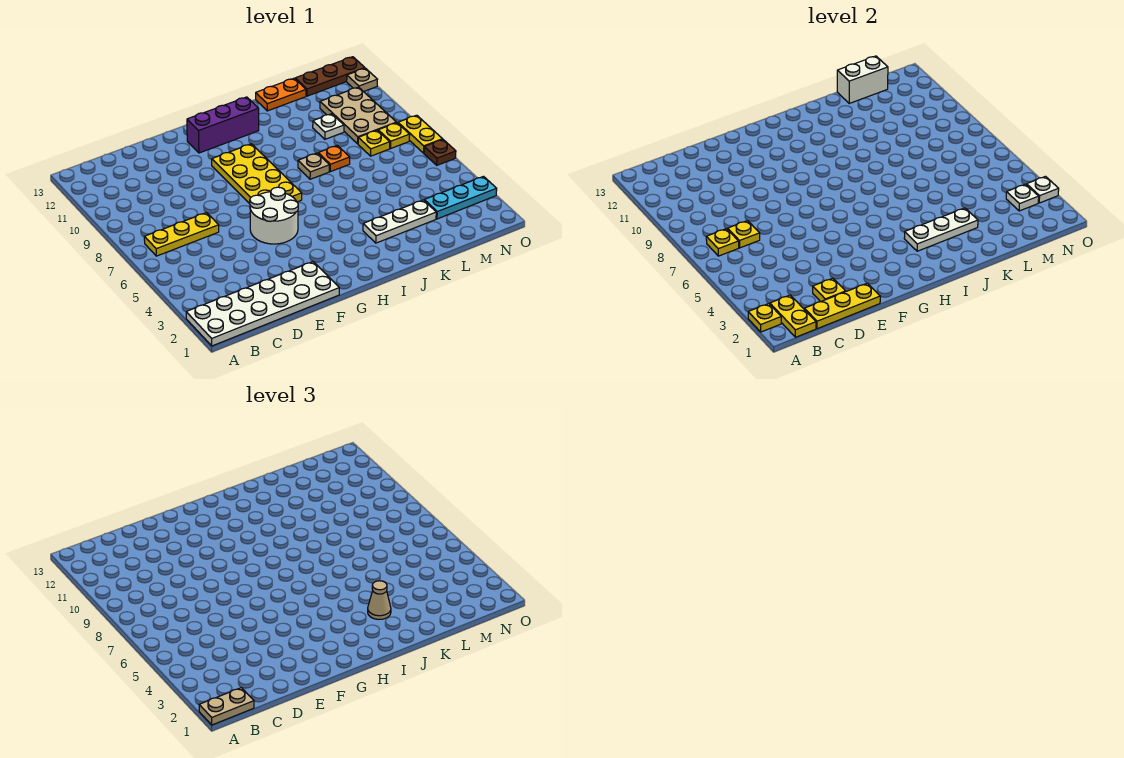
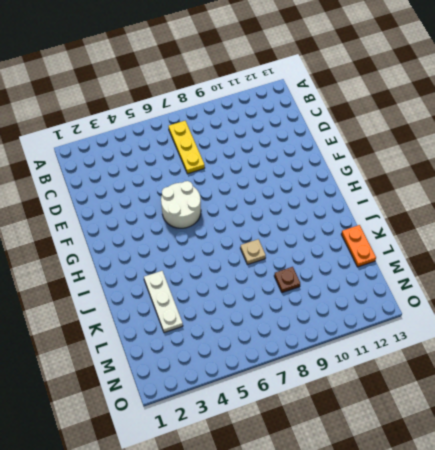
brown 1x1 plate [274,267,300,293] -> brown 1x1 plate moved to [424,139,456,165]
none -> white 2x6 plate [186,262,339,346]
none -> yellow 2x4 plate [212,144,302,204]
none -> purple 1x3 brick [187,97,259,153]
none -> orange 1x1 plate [318,145,350,172]

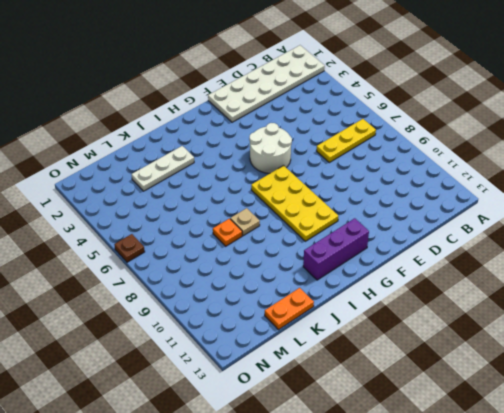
none -> white 1x1 plate [313,114,344,139]
none -> cyan 1x3 plate [424,176,497,219]
none -> yellow 1x1 plate [358,130,390,156]
none -> tan 2x3 plate [320,87,396,144]

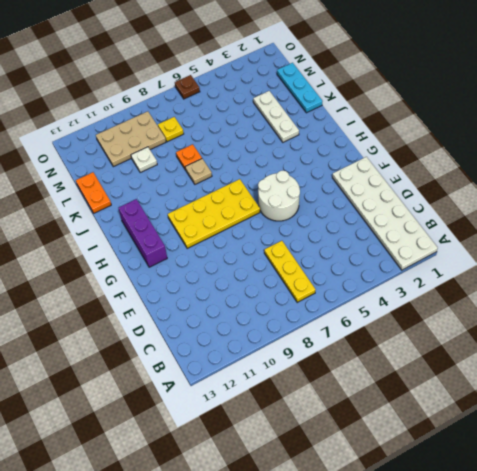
cyan 1x3 plate [277,63,322,113] -> cyan 1x3 plate moved to [424,176,497,219]
none -> brown 1x3 plate [295,57,365,96]
none -> yellow 1x1 plate [378,123,410,148]
none -> yellow 1x2 plate [398,115,442,153]
none -> tan 1x1 plate [347,68,377,92]

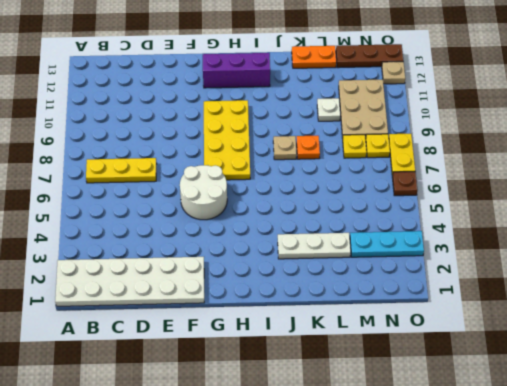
none -> yellow 1x1 plate [748,304,781,332]
none -> yellow 1x2 plate [770,295,816,337]
none -> yellow 1x1 plate [706,229,739,256]
none -> yellow 1x3 plate [804,283,880,329]

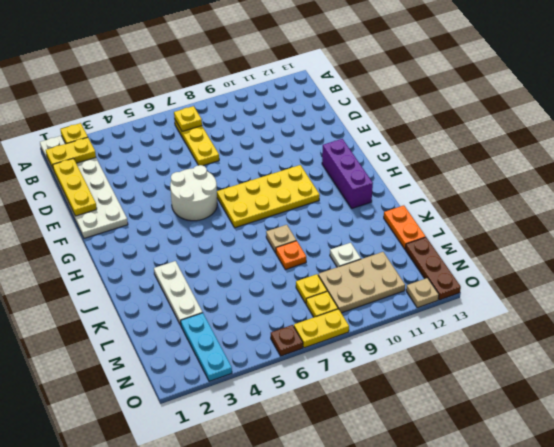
none -> yellow 1x1 plate [728,221,760,248]
none -> yellow 1x1 plate [813,278,846,302]
none -> white 1x3 plate [904,208,978,251]
none -> white 1x2 brick [837,56,888,103]

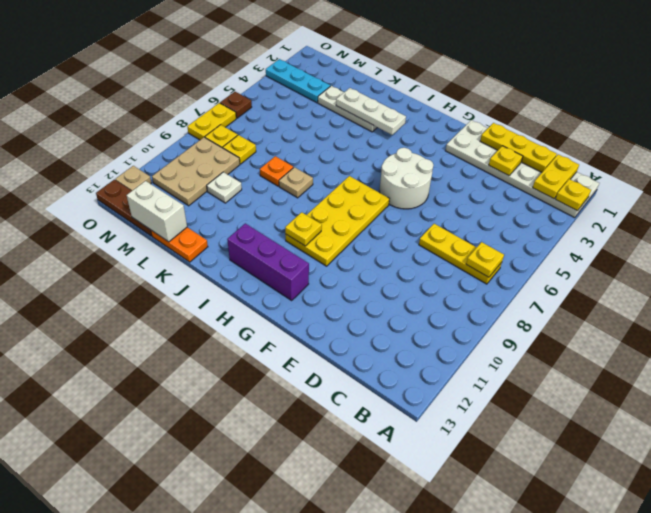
yellow 1x1 plate [285,212,322,246] -> yellow 1x1 plate moved to [728,221,760,248]
none -> white 1x1 plate [1006,184,1039,211]
none -> white 1x1 plate [1027,176,1059,203]
none -> tan 1x2 plate [199,688,254,725]
none -> tan 1x1 cone [368,581,391,619]

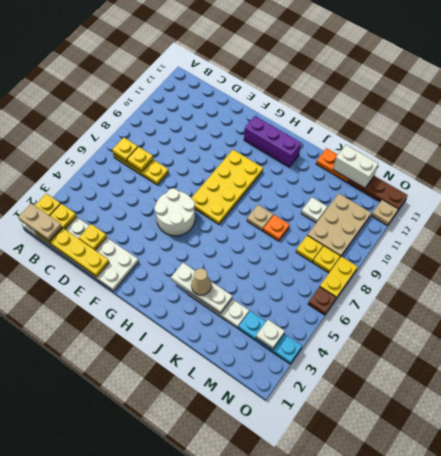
none -> white 1x1 plate [1027,176,1059,203]

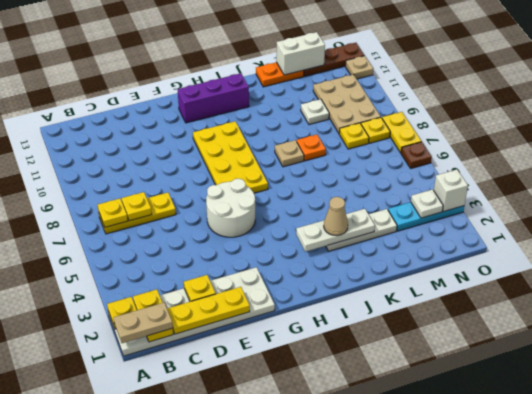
white 1x1 brick [434,169,468,212] -> white 1x1 plate [1027,176,1059,203]

